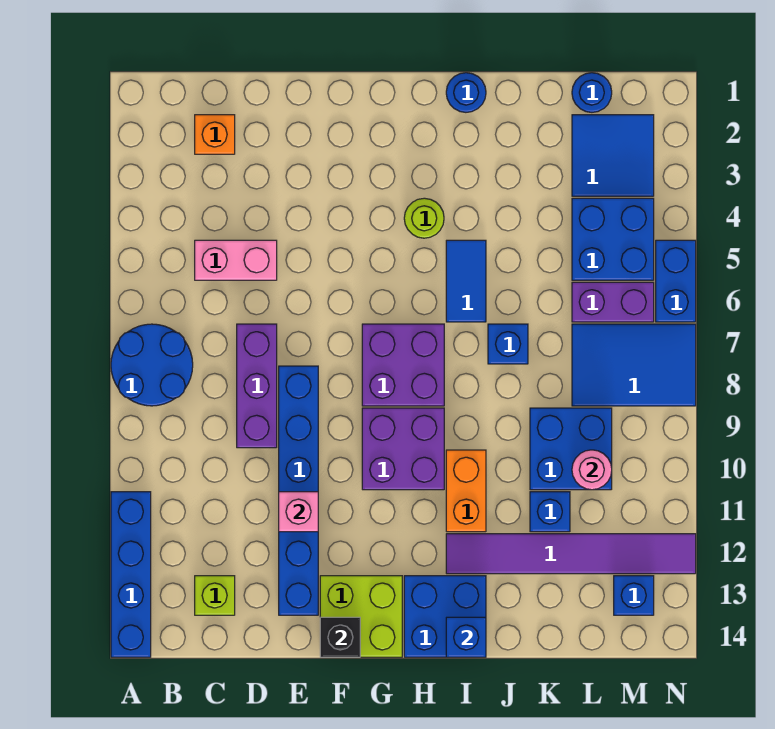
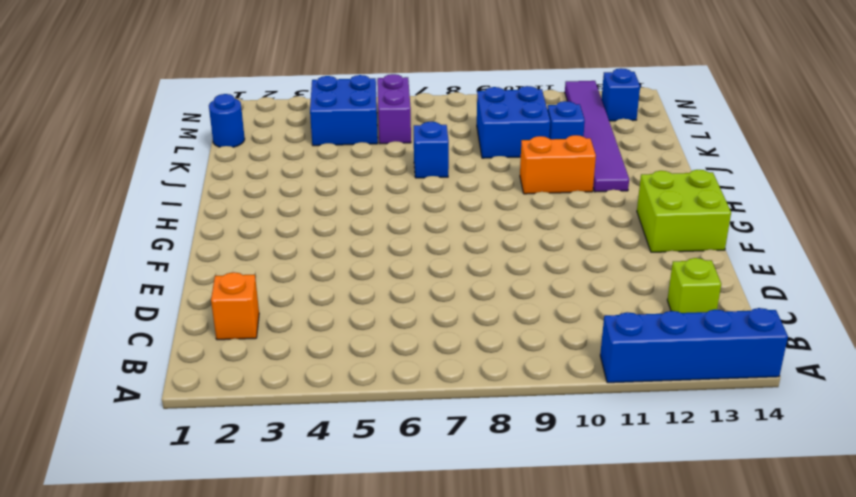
none -> blue 2x2 round brick [111,324,193,406]
none -> pink 1x2 brick [195,240,277,280]
none -> purple 1x3 brick [237,324,277,448]
none -> blue 1x6 brick [279,366,318,615]

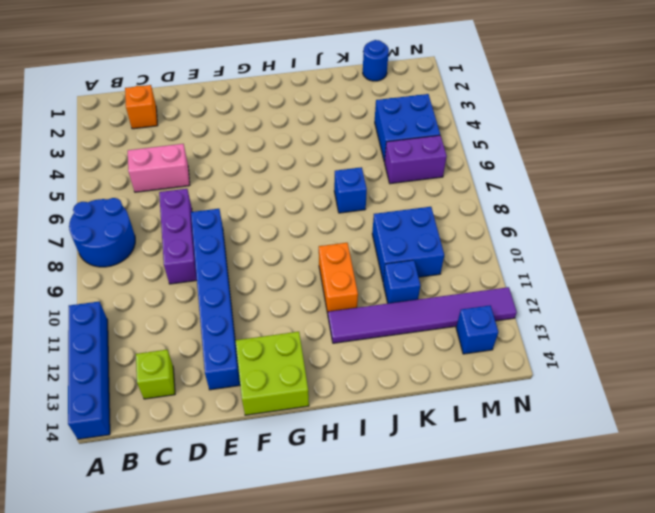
none -> purple 2x2 brick [362,324,444,406]
none -> purple 2x2 brick [362,408,444,490]
none -> lime 1x1 round brick [404,198,444,238]
none -> blue 2x2 brick [404,576,486,657]

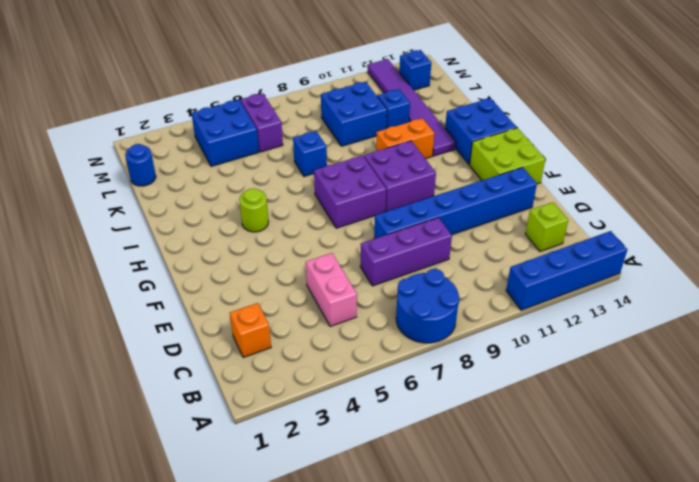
none -> blue 1x1 round brick [446,73,486,112]
none -> blue 1x2 tile [446,240,486,322]
none -> blue 2x2 tile [572,115,654,196]
none -> blue 2x3 tile [572,324,696,406]

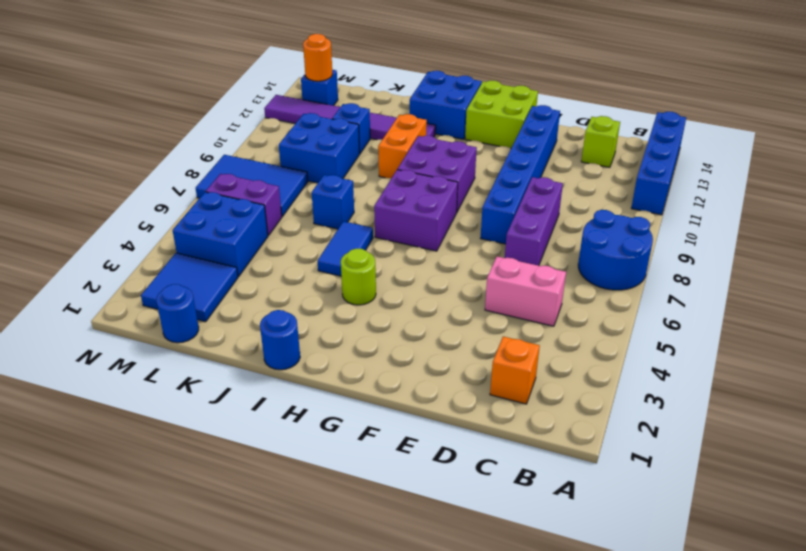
orange 1x1 round brick [303,34,333,81] -> none
none -> blue 1x2 brick [656,240,696,322]
none -> pink 1x1 brick [279,492,318,532]
none -> black 1x1 brick [320,617,360,657]
none -> blue 1x1 brick [446,617,486,657]

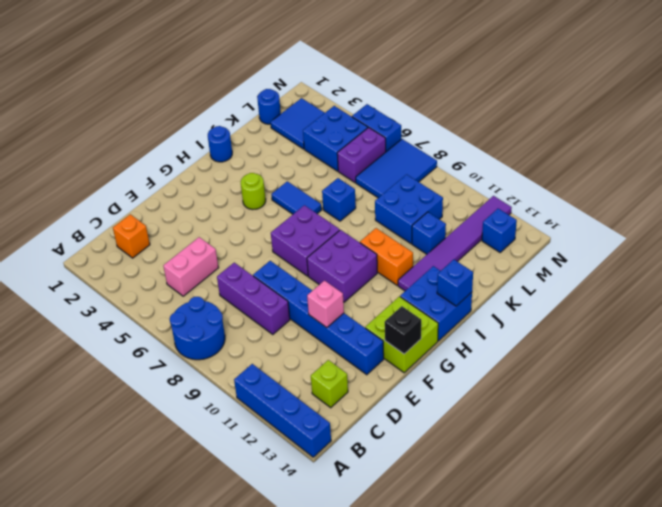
none -> pink 1x1 round brick [572,450,612,490]

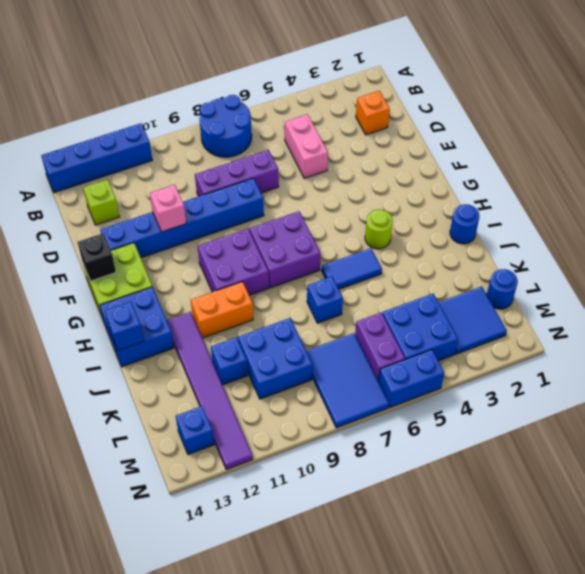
none -> pink 1x1 round brick [572,450,612,490]

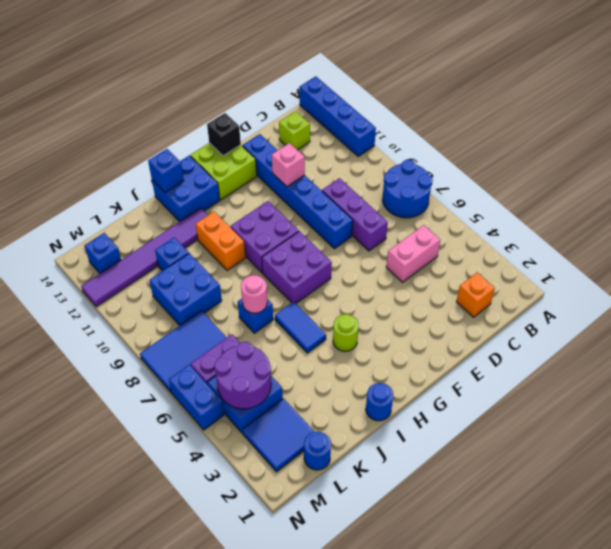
pink 1x1 round brick [241,275,267,313] -> pink 1x1 round brick moved to [572,450,612,490]
purple 2x2 round brick [214,342,271,409] -> none

